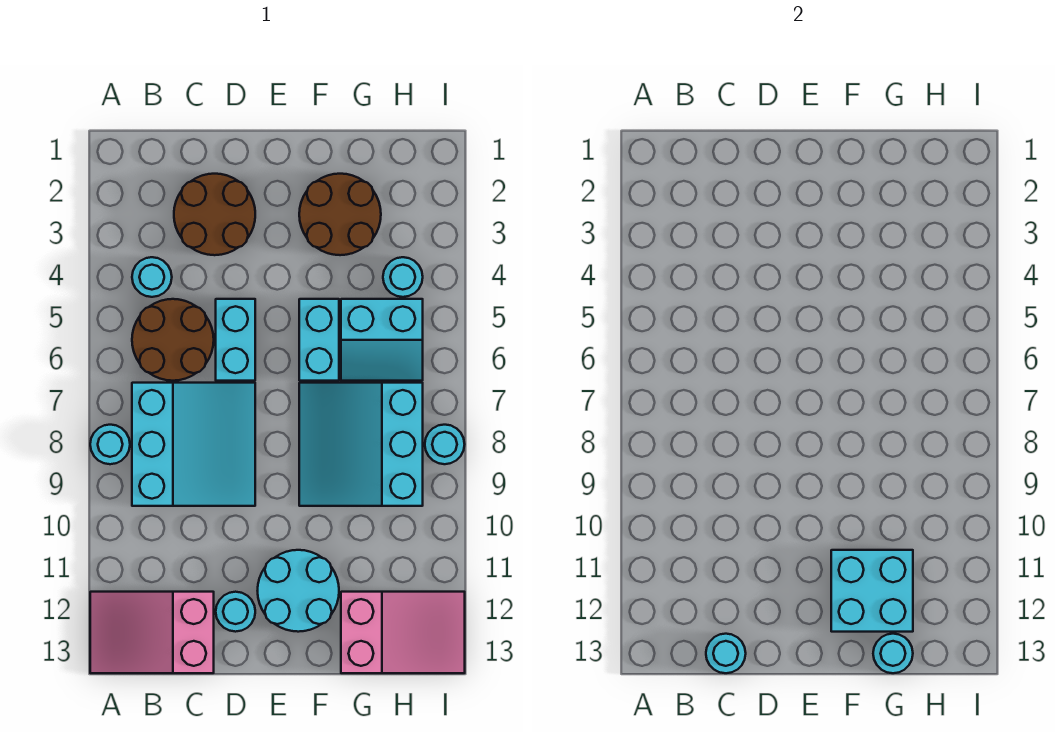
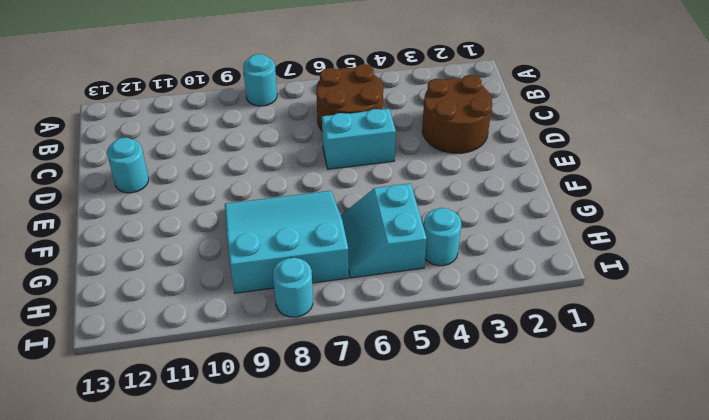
none -> pink 2x3 slope [90,592,214,673]
none -> cyan 1x1 round brick [132,257,172,297]
none -> cyan 3x3 slope [132,383,255,506]

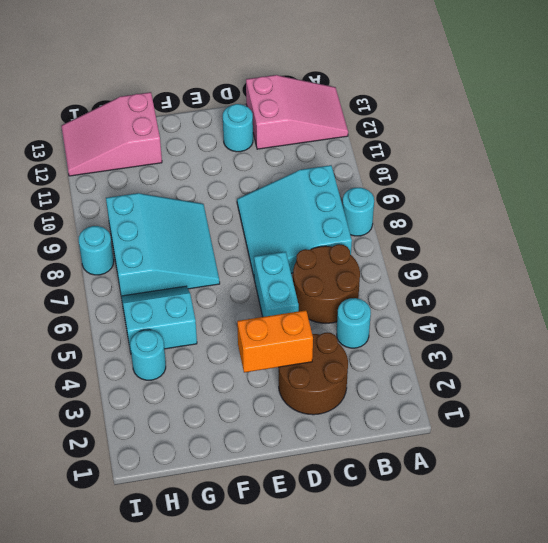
orange 1x2 brick [237,310,313,373] -> none
none -> cyan 2x2 round brick [258,550,339,632]
none -> brown 2x2 round brick [299,174,381,255]
none -> cyan 1x2 brick [299,299,339,381]

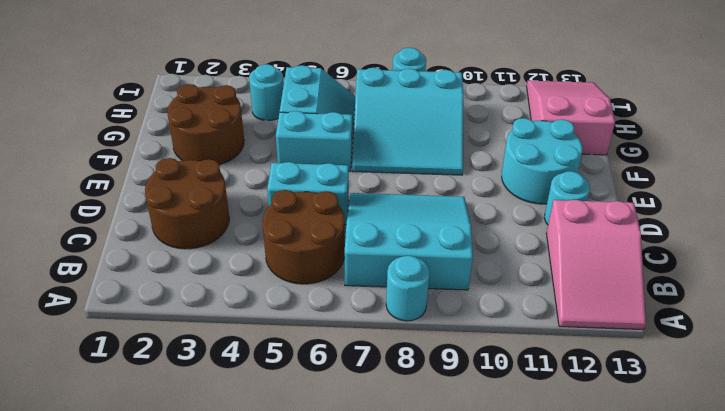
none -> cyan 1x1 round brick [132,257,172,297]
none -> cyan 1x1 round brick [706,634,746,673]
none -> cyan 2x2 brick [831,550,913,632]

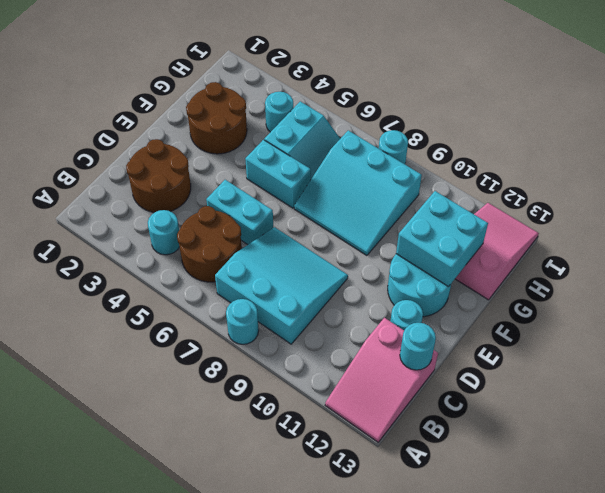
none -> cyan 1x1 round brick [873,634,913,673]

